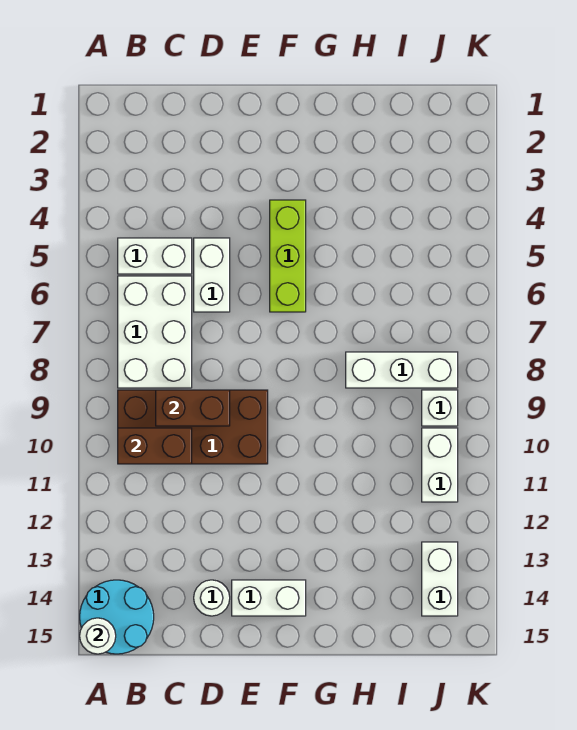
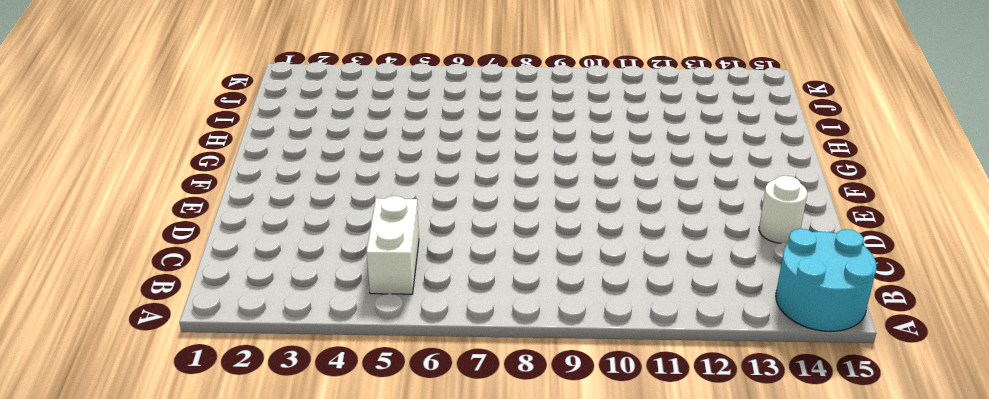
none -> white 2x3 brick [118,276,192,388]
none -> brown 2x4 brick [118,390,268,464]
none -> white 1x2 brick [194,238,230,312]

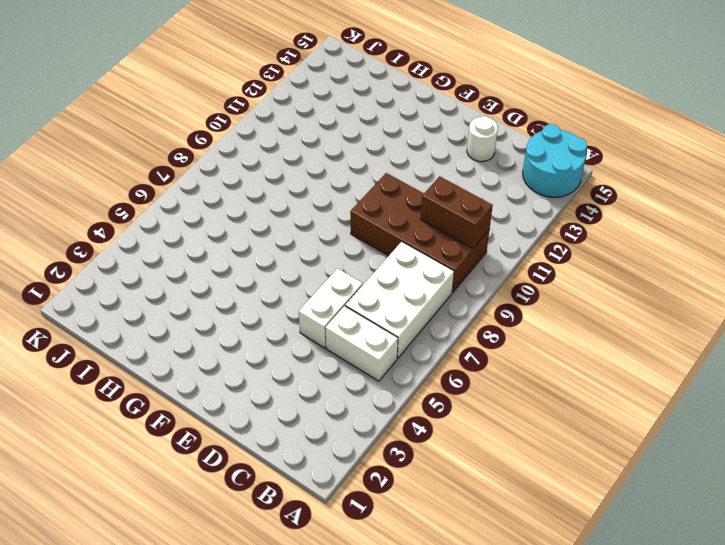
none -> white 1x2 brick [232,580,306,616]
none -> lime 1x3 brick [270,200,306,312]
none -> white 1x3 brick [346,352,458,388]

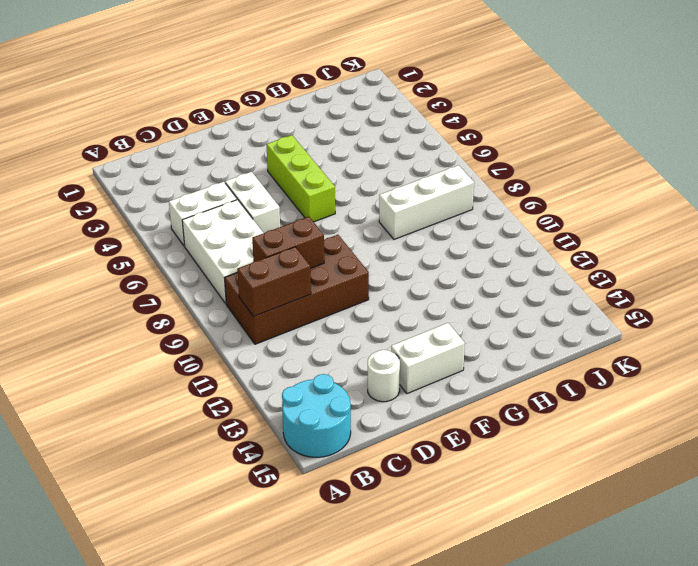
none -> white 1x1 brick [422,390,458,426]
none -> white 1x2 brick [422,428,458,502]
none -> white 1x2 brick [422,542,458,616]

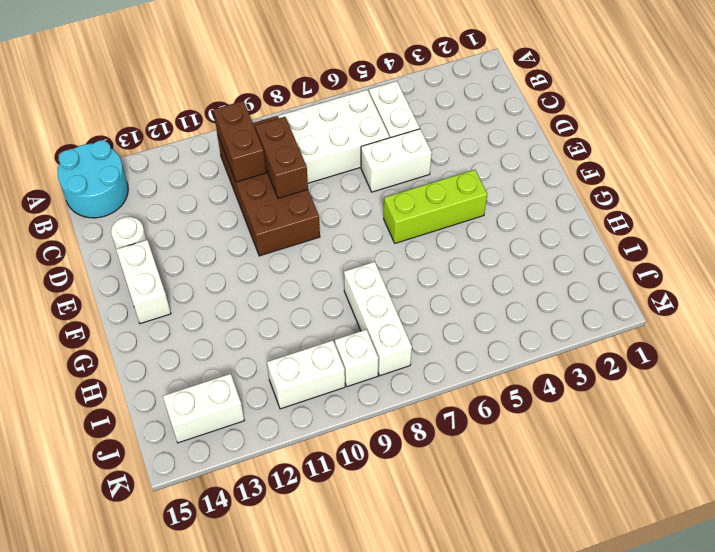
none -> white 1x1 round brick [80,618,116,654]

